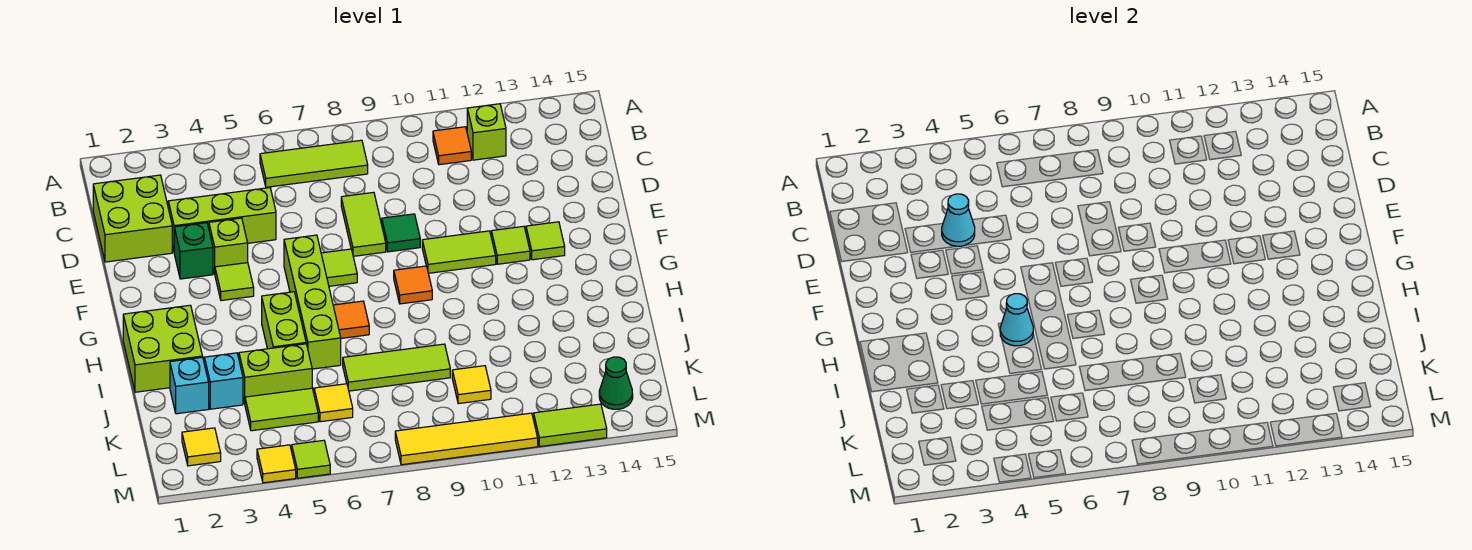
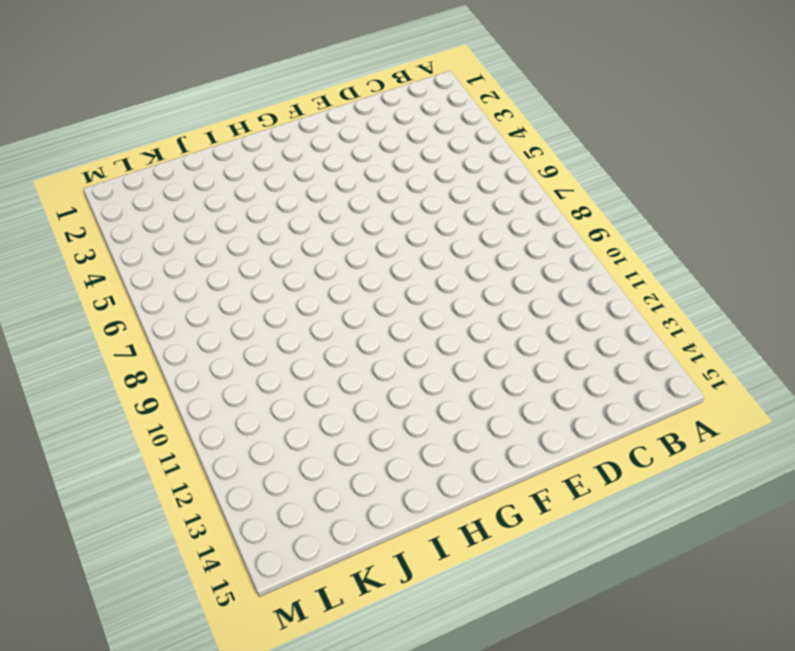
none -> lime 1x3 tile [260,140,368,187]
none -> orange 1x1 tile [433,127,471,165]
none -> lime 1x1 brick [467,104,506,160]
none -> lime 2x2 brick [93,175,172,262]

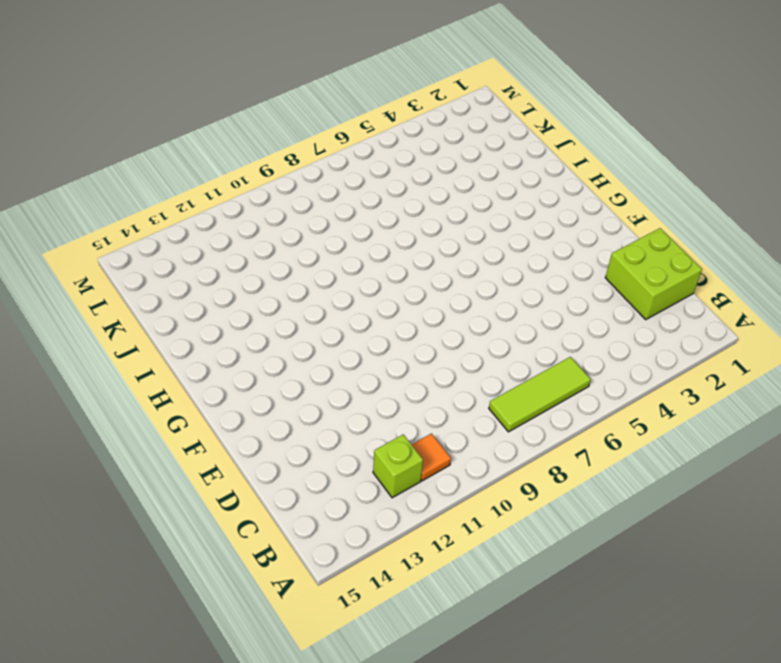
none -> lime 1x3 brick [168,188,276,250]
none -> lime 1x2 tile [341,192,386,256]
none -> green 1x1 brick [174,223,213,279]
none -> lime 1x1 brick [209,218,248,274]

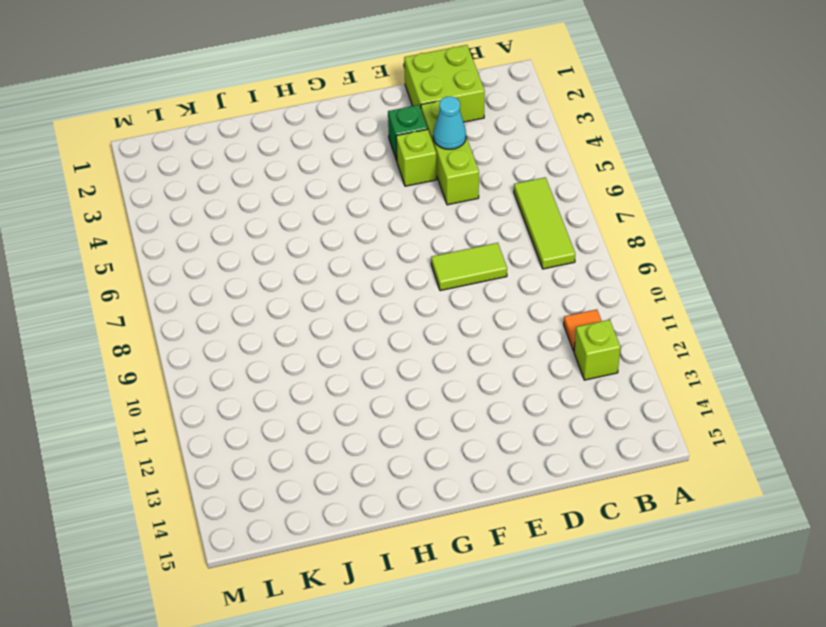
none -> green 1x1 tile [382,214,420,252]
none -> lime 1x1 tile [215,263,254,301]
none -> lime 1x4 brick [284,235,341,369]
none -> lime 1x1 tile [321,249,357,286]

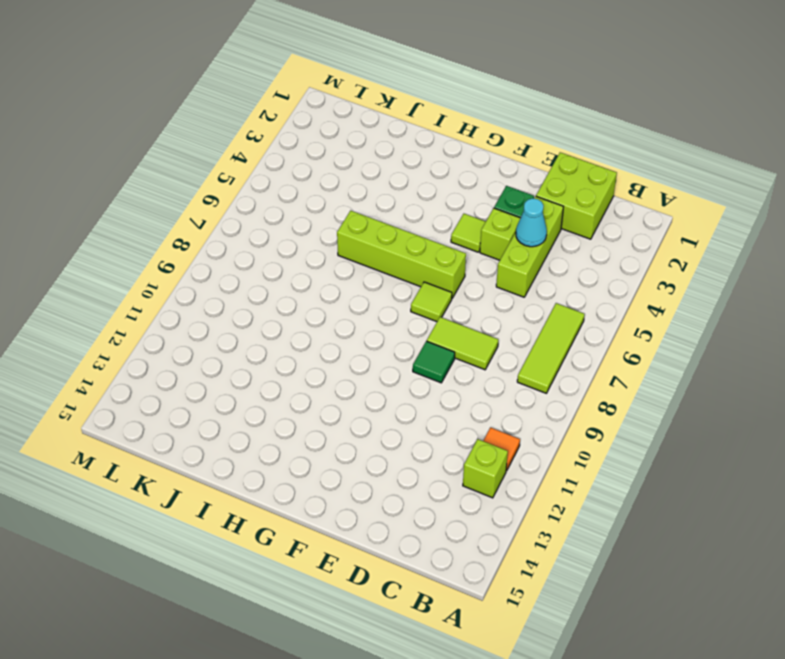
none -> lime 1x2 tile [422,231,496,273]
none -> lime 1x1 tile [491,226,530,264]
none -> lime 1x1 tile [526,222,565,260]
none -> orange 1x1 tile [394,266,432,304]

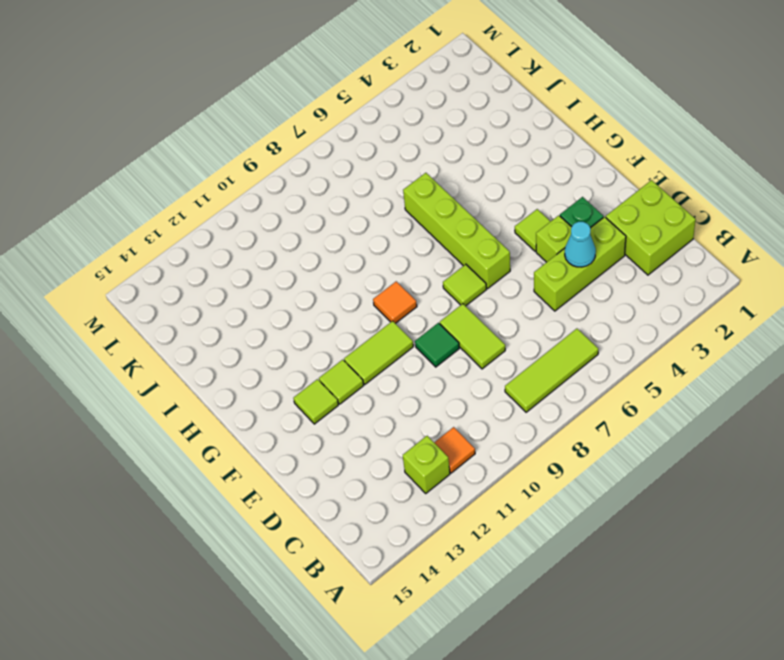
none -> lime 2x2 brick [123,305,203,392]
none -> lime 1x2 brick [262,292,306,349]
none -> orange 1x1 tile [333,301,369,338]
none -> cyan 1x1 brick [170,357,209,414]

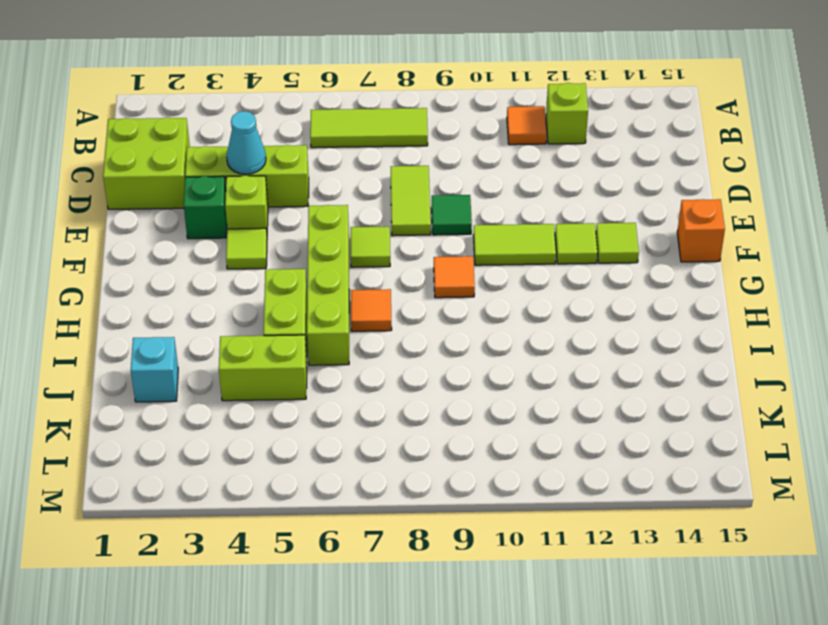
orange 1x1 brick [677,199,725,262] -> none
none -> lime 2x2 brick [123,305,203,392]
none -> cyan 1x1 brick [204,353,243,409]
none -> lime 1x3 tile [343,344,450,391]
none -> lime 1x2 tile [245,388,318,431]

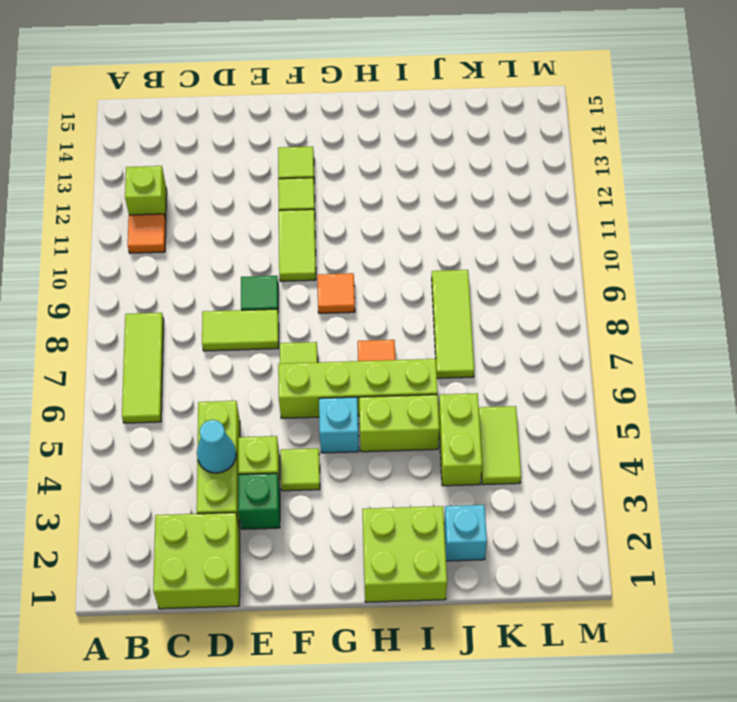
cyan 1x1 brick [319,397,359,453] -> cyan 1x1 brick moved to [204,353,243,409]
none -> yellow 1x1 tile [314,384,353,422]
none -> yellow 1x1 tile [452,366,491,404]
none -> yellow 1x1 tile [182,428,221,466]
none -> green 1x1 cone [599,357,633,409]

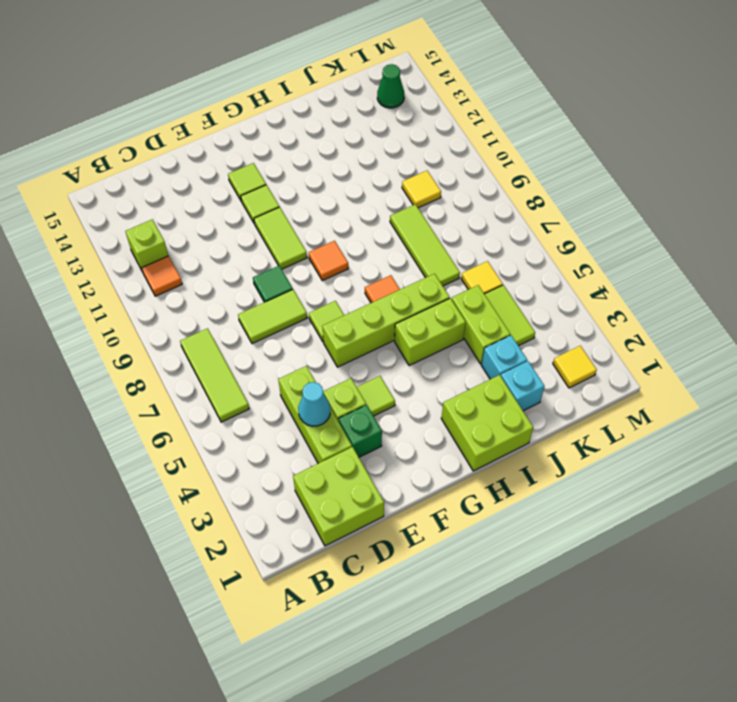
none -> yellow 1x1 tile [257,445,296,483]
none -> lime 1x1 tile [292,440,330,478]
none -> yellow 1x4 tile [395,413,538,465]
none -> lime 1x2 tile [534,404,607,446]

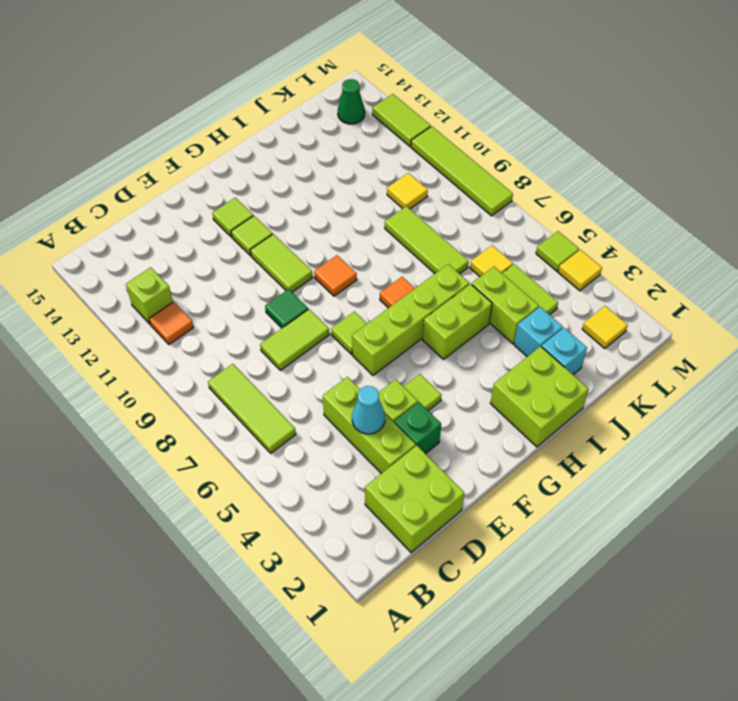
lime 1x4 tile [411,126,513,216] -> yellow 1x4 tile [395,413,538,465]
none -> cyan 1x1 cone [1000,294,1033,346]

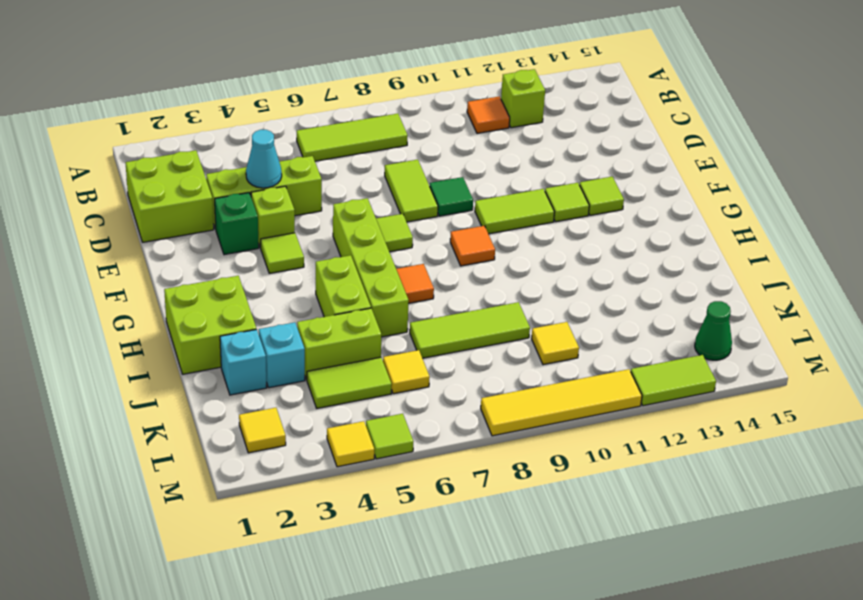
none -> cyan 1x1 cone [1000,294,1033,346]

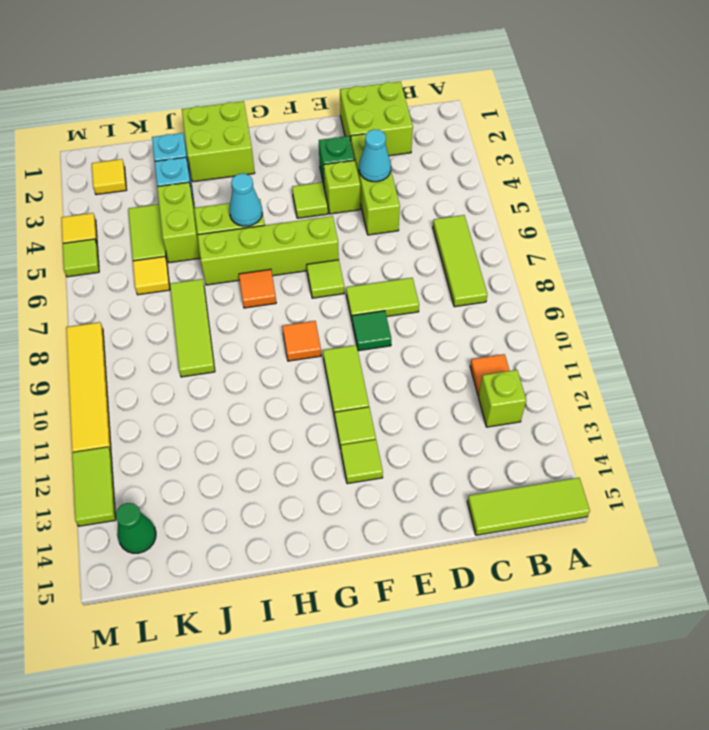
lime 1x3 tile [467,478,590,535] -> none
none -> yellow 1x1 tile [452,366,491,404]

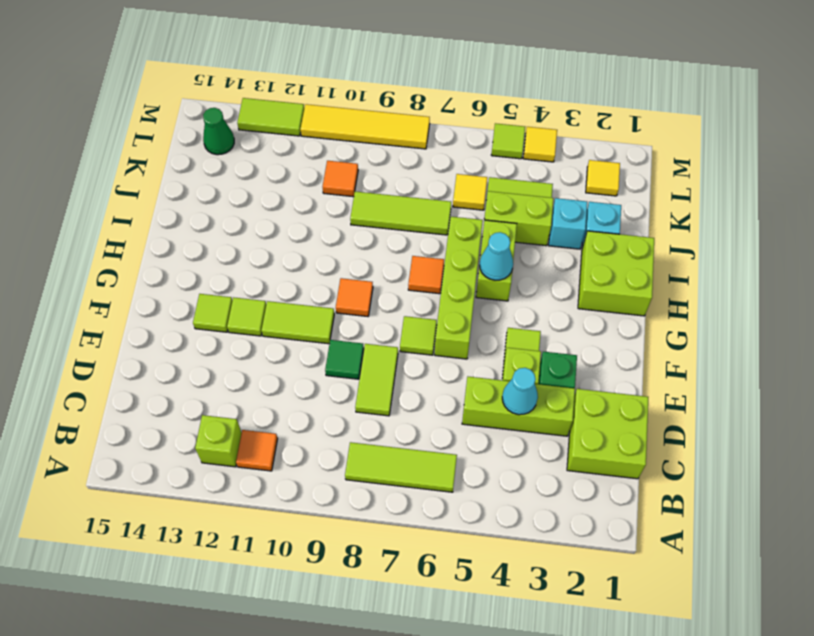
orange 1x1 tile [323,161,358,197] -> yellow 1x1 tile [452,366,491,404]

